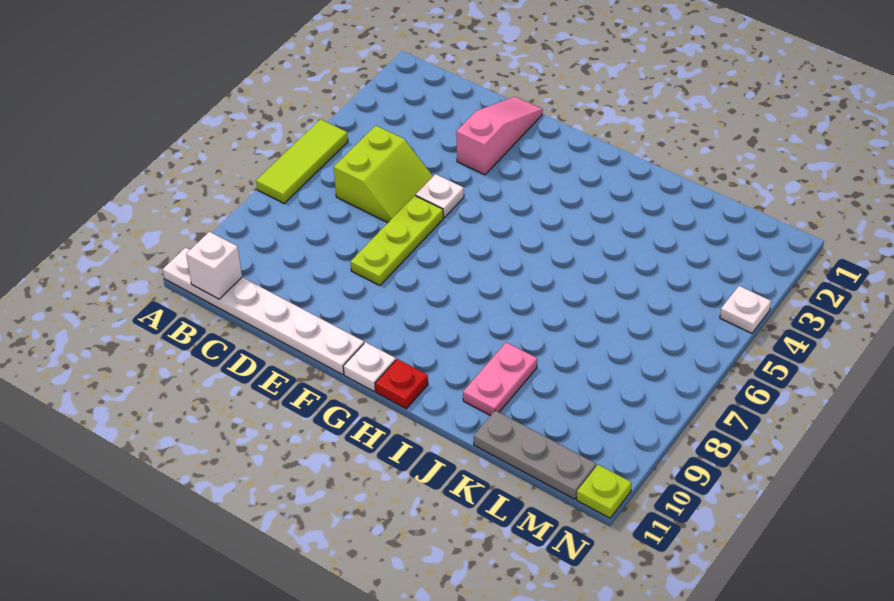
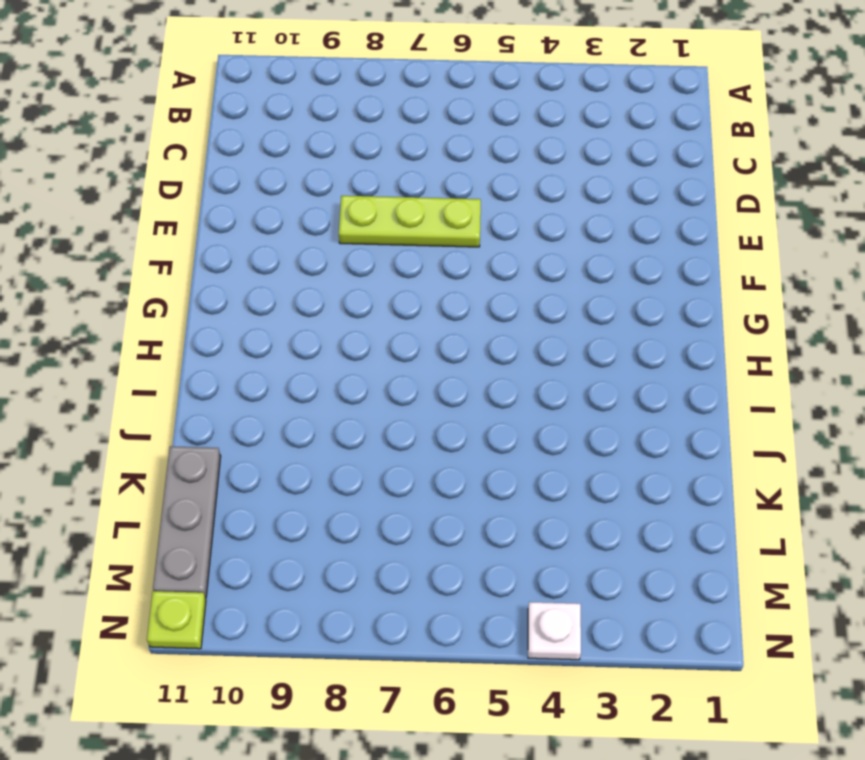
none -> lime 1x3 tile [256,119,348,203]
none -> white 1x6 plate [163,248,364,374]
none -> lime 2x2 slope [334,126,433,222]

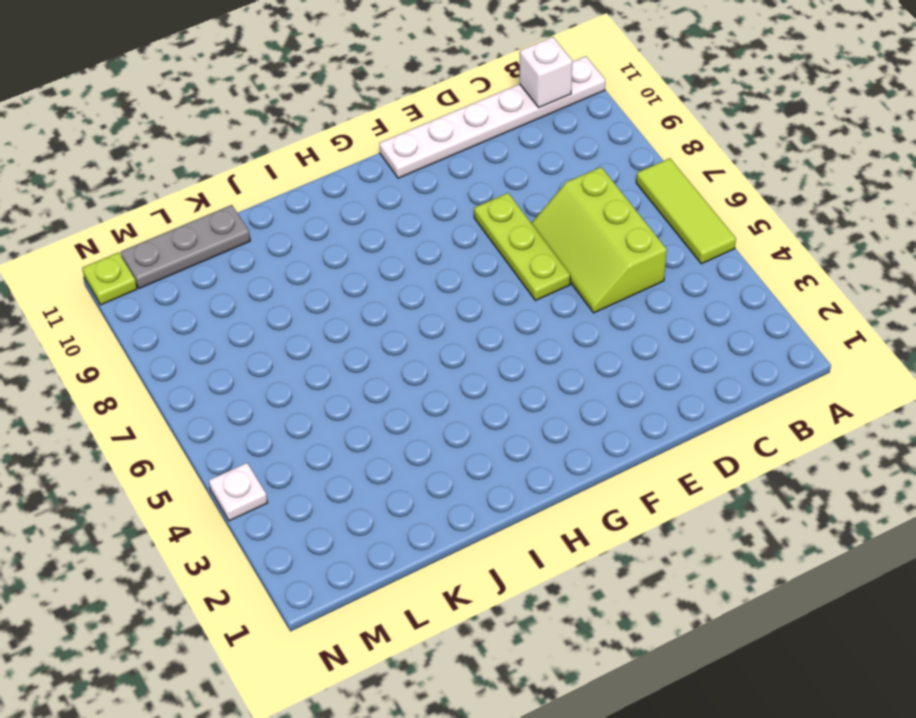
lime 2x3 slope [532,167,667,313] -> lime 2x2 slope [334,126,433,222]
none -> pink 1x3 slope [456,97,543,175]
none -> white 1x1 plate [416,174,464,218]
none -> white 1x1 plate [343,342,396,391]

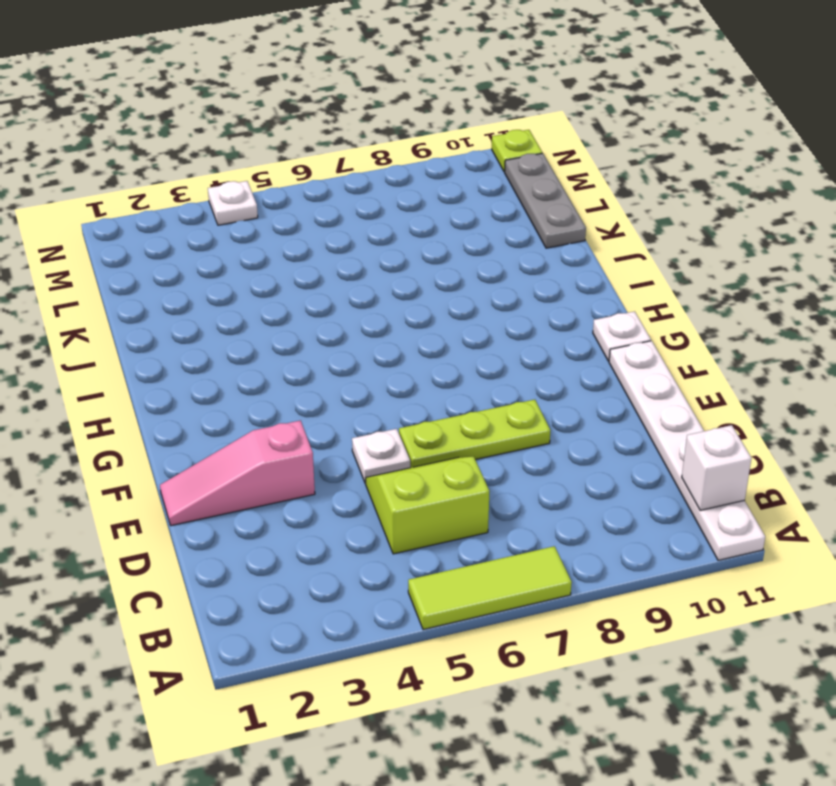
none -> red 1x1 plate [375,359,428,409]
none -> pink 1x2 plate [463,342,537,416]

